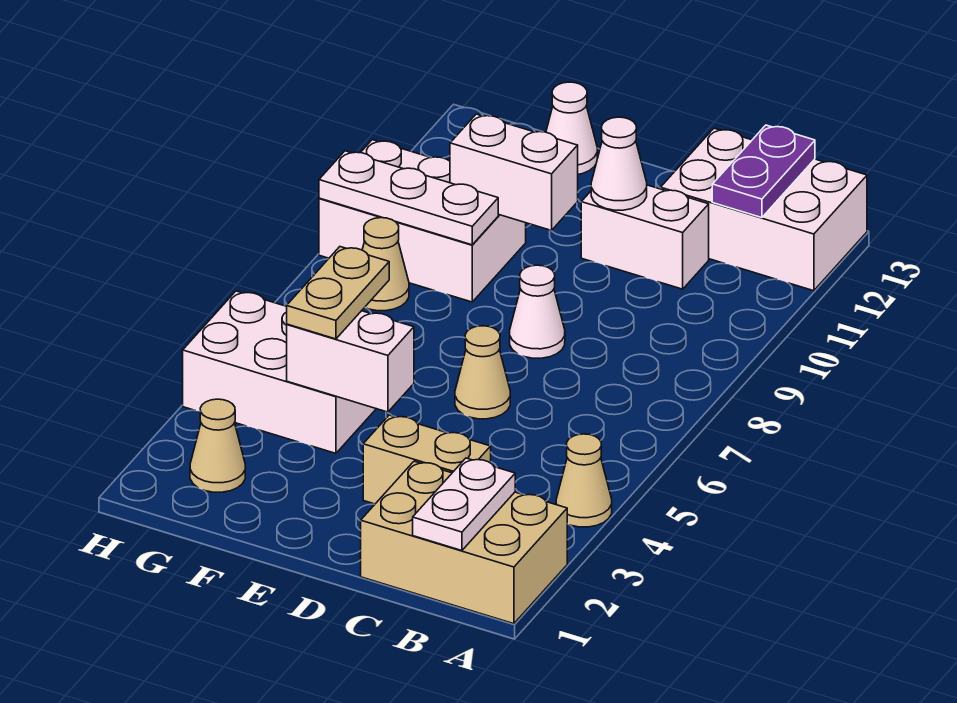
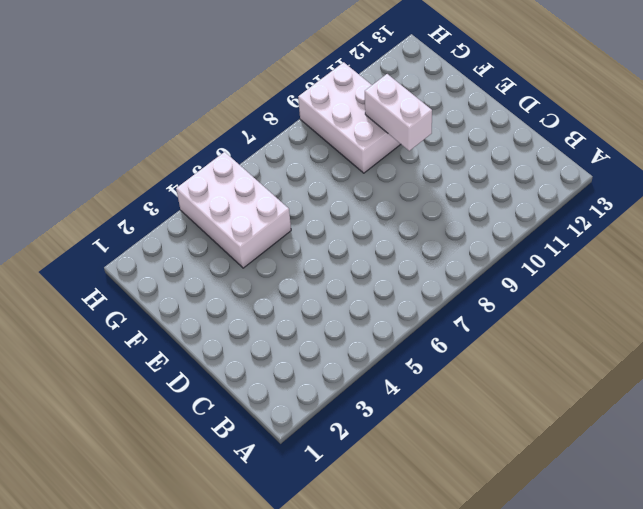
none -> tan 2x3 brick [361,461,567,624]
none -> tan 1x1 cone [556,434,612,527]
none -> white 2x3 brick [661,128,867,291]

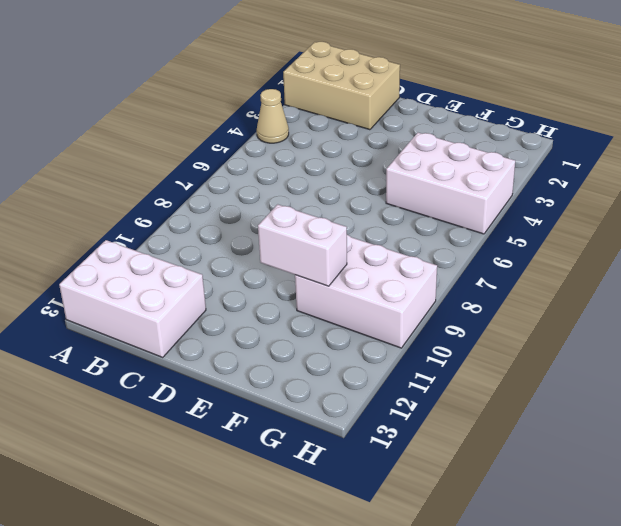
none -> tan 1x2 brick [363,415,491,504]
none -> white 1x2 brick [581,185,709,289]
none -> tan 1x1 cone [455,326,510,419]

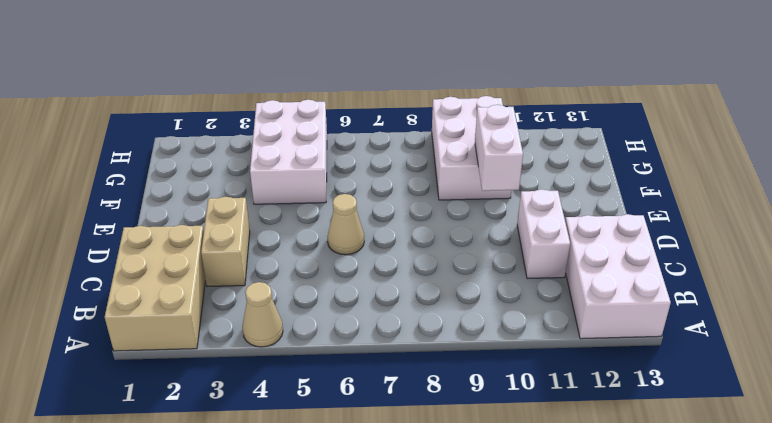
none -> white 1x1 cone [510,265,565,358]
none -> white 1x1 cone [546,82,597,174]
none -> tan 1x1 cone [190,399,245,492]

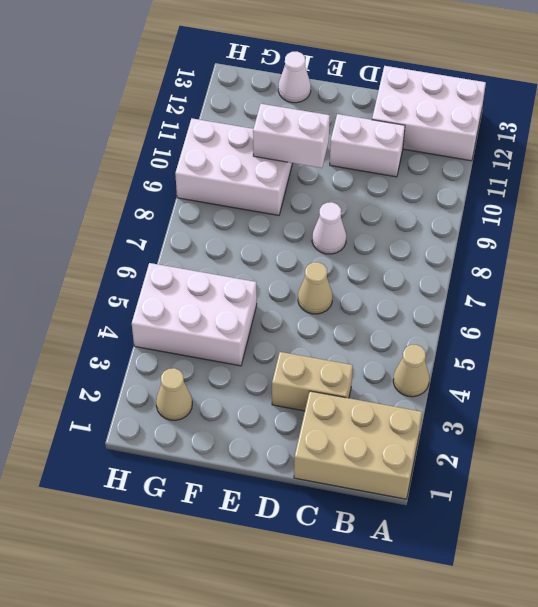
none -> tan 1x1 cone [362,218,409,311]
none -> white 1x2 plate [413,458,515,551]
none -> purple 1x2 plate [712,125,815,218]

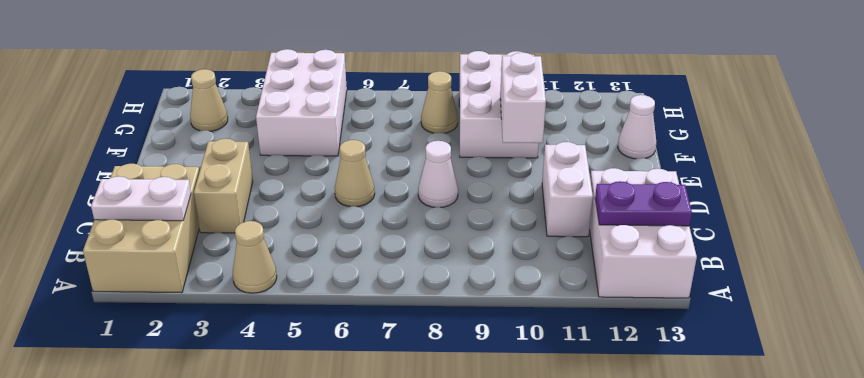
none -> white 1x1 cone [591,117,647,210]
none -> white 1x2 brick [287,311,414,412]
none -> white 1x3 plate [319,151,498,245]

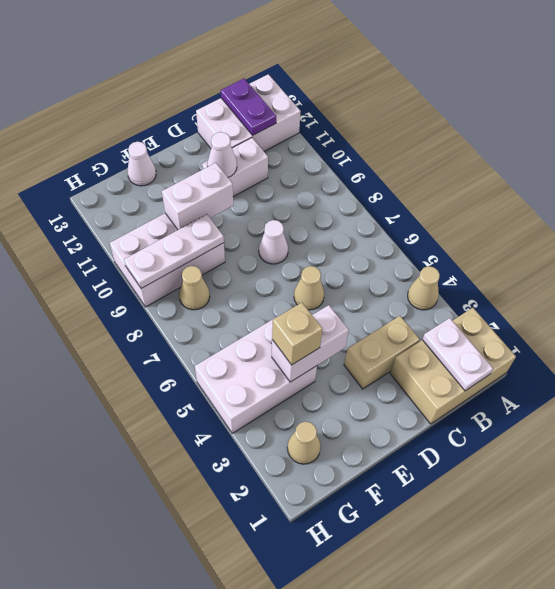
tan 1x1 brick [272,303,323,365] -> tan 1x2 plate [287,247,389,339]

